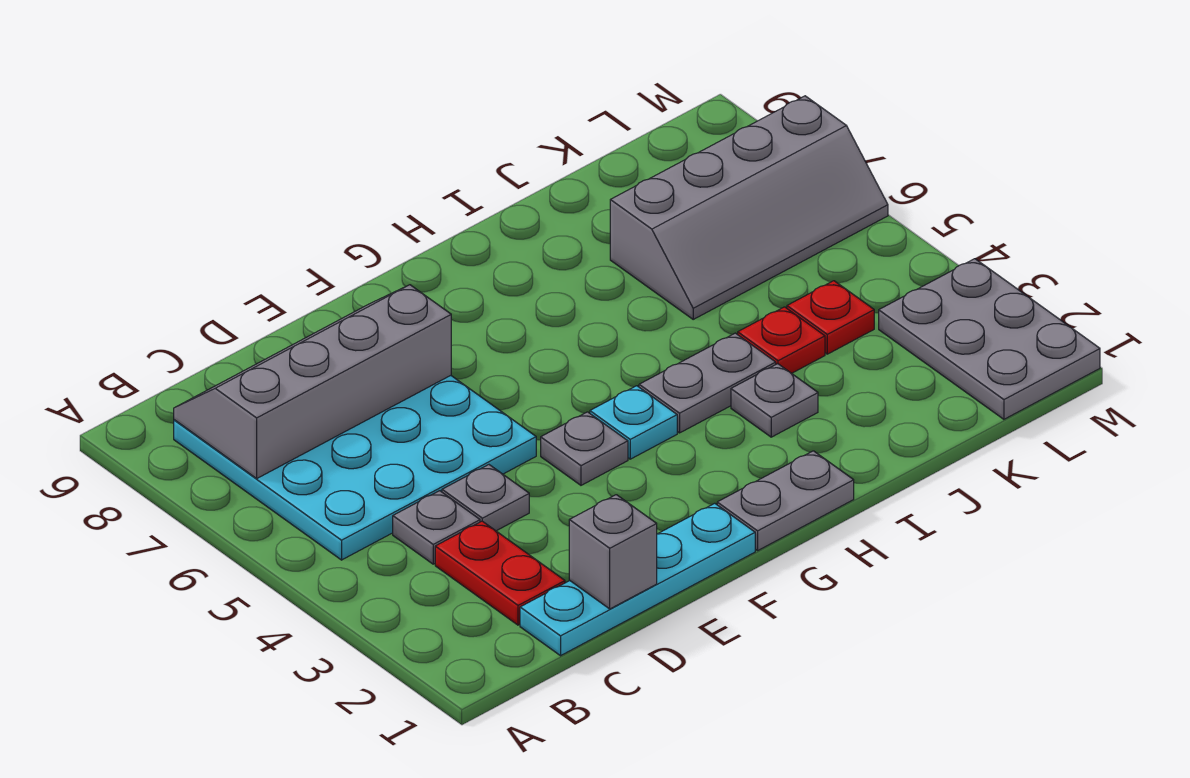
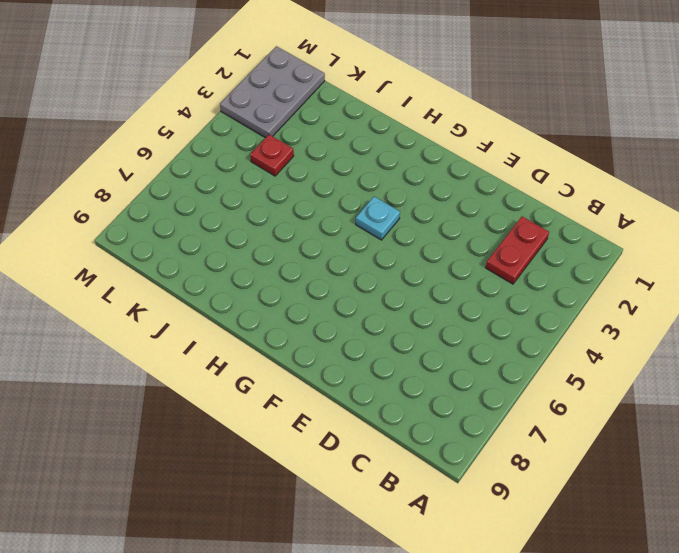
none -> cyan 4x4 plate [174,376,536,560]
none -> cyan 1x4 plate [520,503,755,656]
none -> grey 1x1 plate [393,491,480,564]

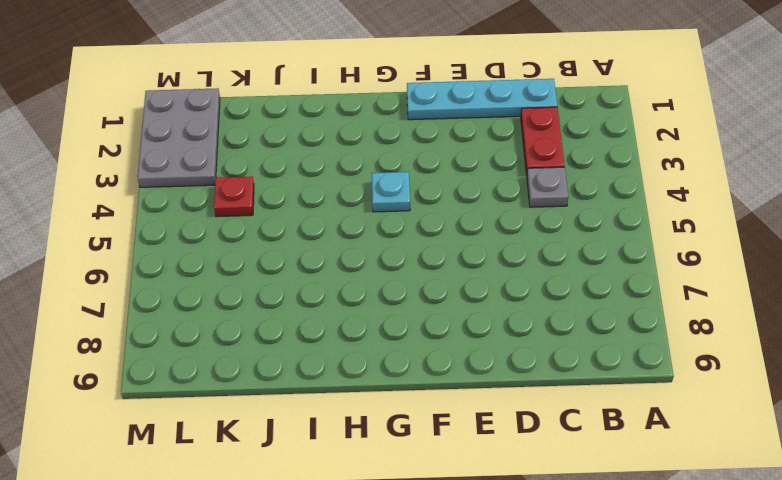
none -> cyan 4x4 plate [174,376,536,560]
none -> grey 1x1 plate [442,465,529,531]
none -> grey 1x1 plate [541,412,628,485]

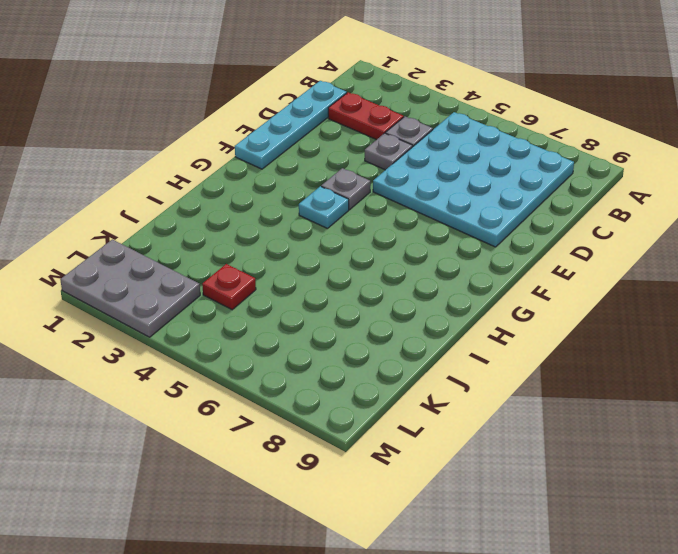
none -> grey 1x2 plate [717,451,854,551]
none -> grey 1x2 plate [639,333,776,433]
none -> grey 1x1 plate [731,364,818,437]

